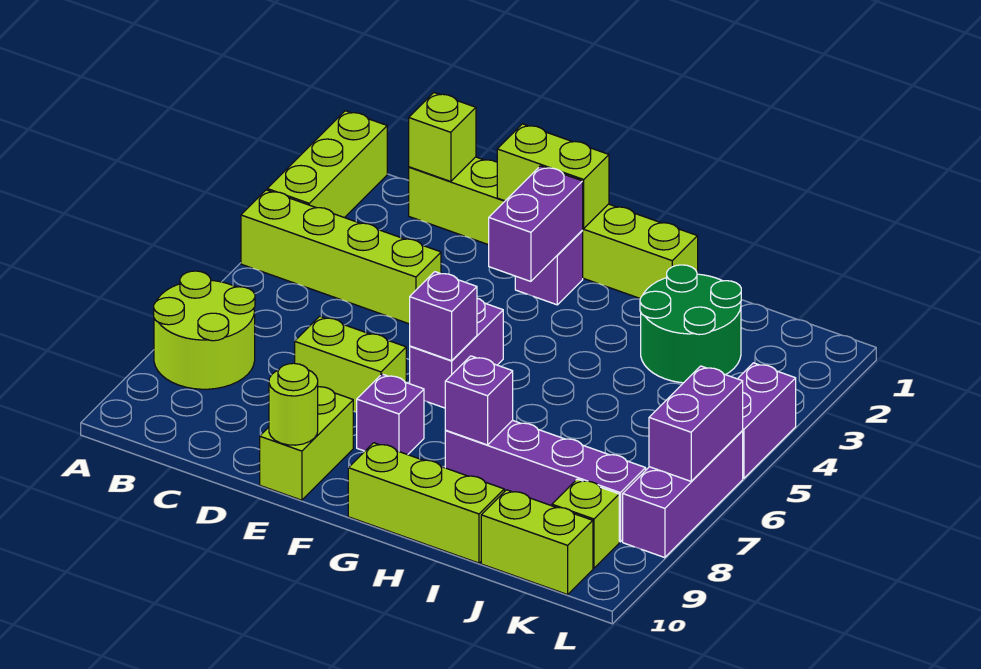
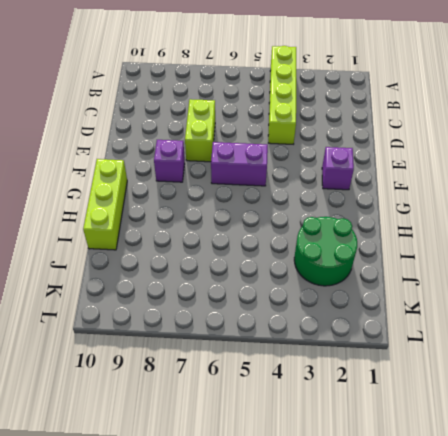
none -> lime 1x3 brick [267,111,387,218]
none -> lime 2x2 round brick [154,271,255,389]
none -> lime 1x6 brick [409,157,698,298]

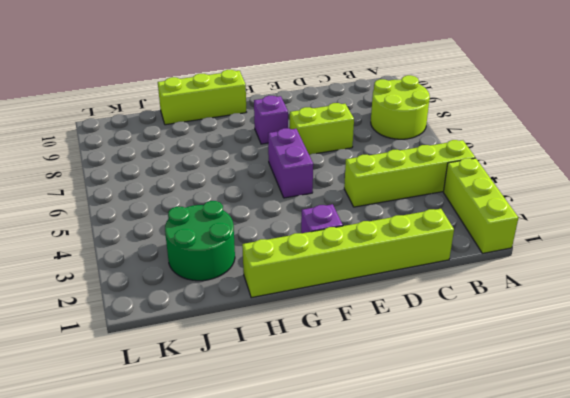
none -> lime 1x2 brick [260,387,353,500]
none -> purple 1x4 brick [445,420,646,542]
none -> lime 1x2 brick [481,490,593,595]

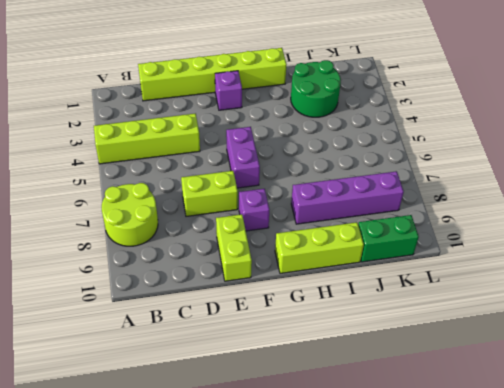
green 1x2 brick [358,215,419,262] -> lime 1x2 brick [481,490,593,595]
none -> lime 1x3 brick [267,111,387,218]
none -> lime 1x1 brick [552,479,619,568]
none -> purple 1x2 brick [738,363,796,478]

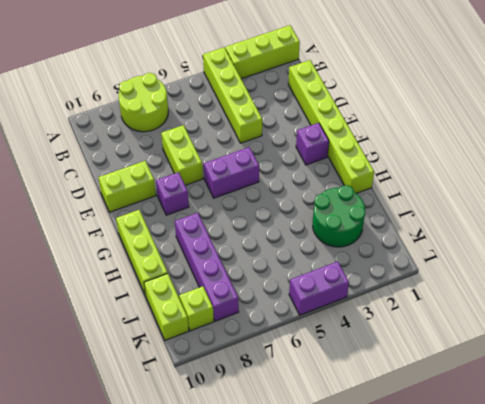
none -> purple 1x3 brick [623,430,743,558]
none -> lime 1x1 brick [409,93,476,182]
none -> lime 1x2 brick [497,124,609,229]

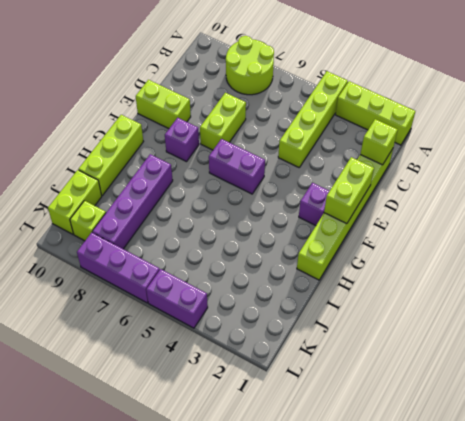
none -> green 2x2 round brick [640,265,741,383]
none -> lime 1x1 round brick [269,363,318,445]
none -> purple 1x2 brick [489,166,583,281]

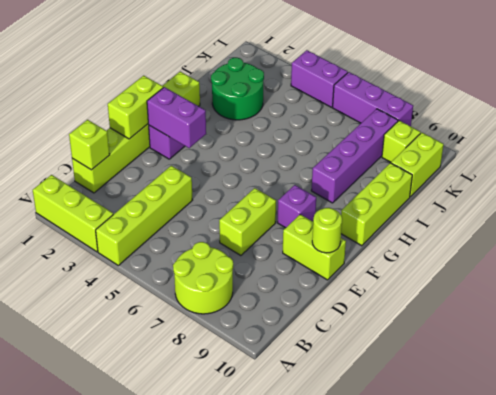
none -> purple 1x2 brick [410,298,503,408]
none -> purple 1x1 brick [410,272,477,361]
none -> purple 1x1 brick [445,356,513,445]

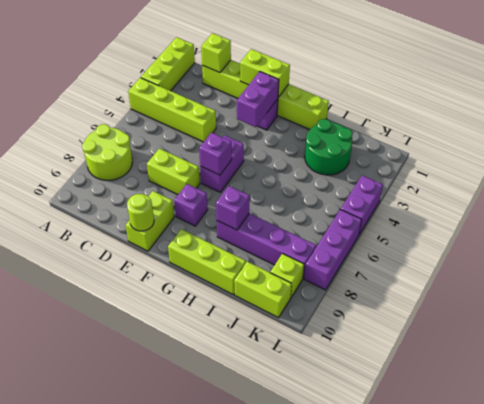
none -> purple 1x2 brick [649,366,743,481]

